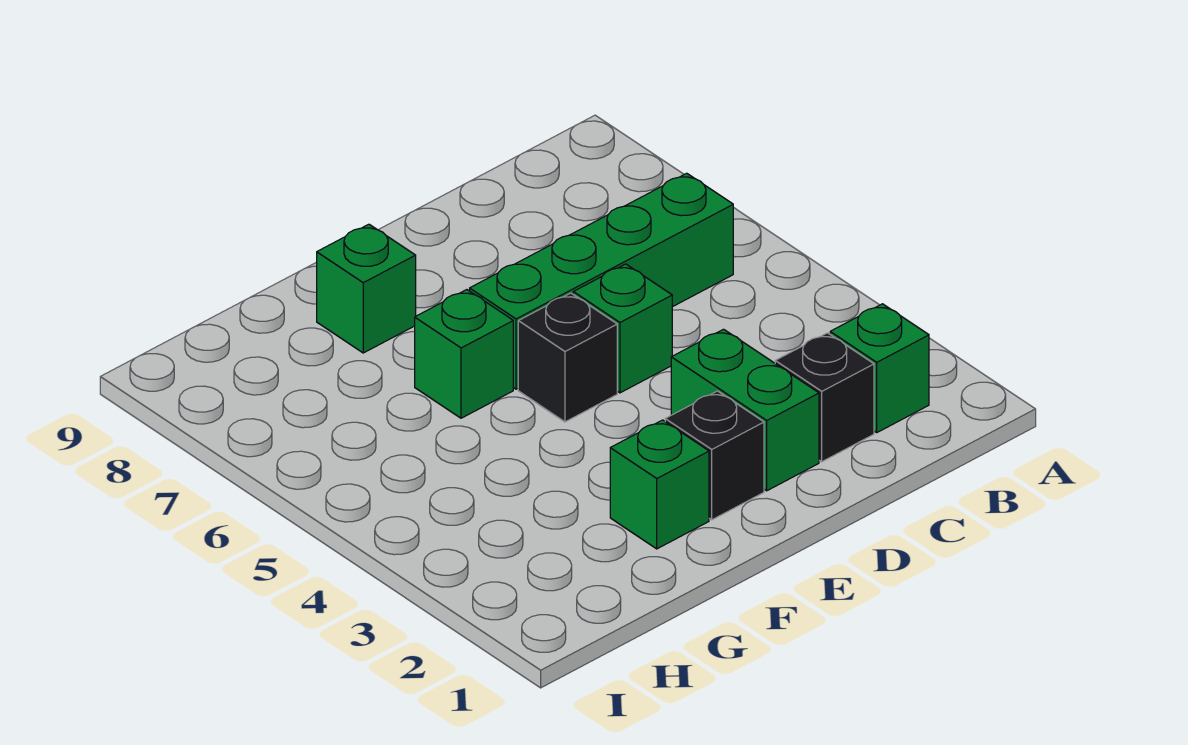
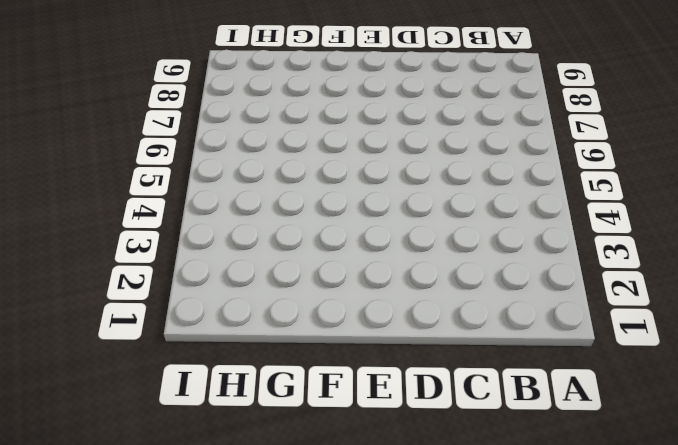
none -> green 1x1 brick [830,304,929,432]
none -> green 1x4 brick [470,173,733,389]

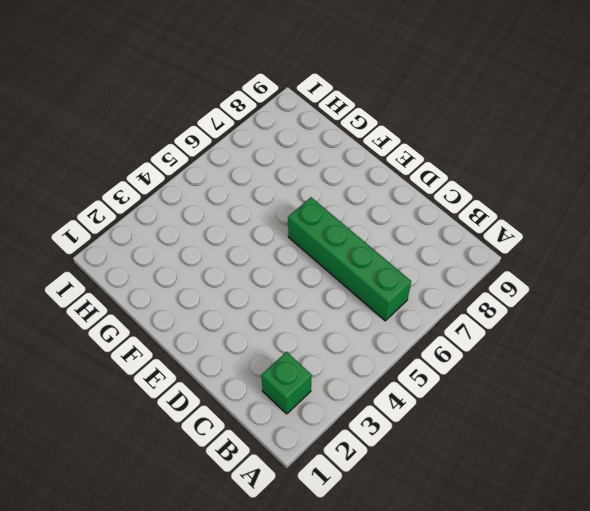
none -> black 1x1 brick [775,333,874,462]
none -> green 1x2 brick [671,329,819,491]

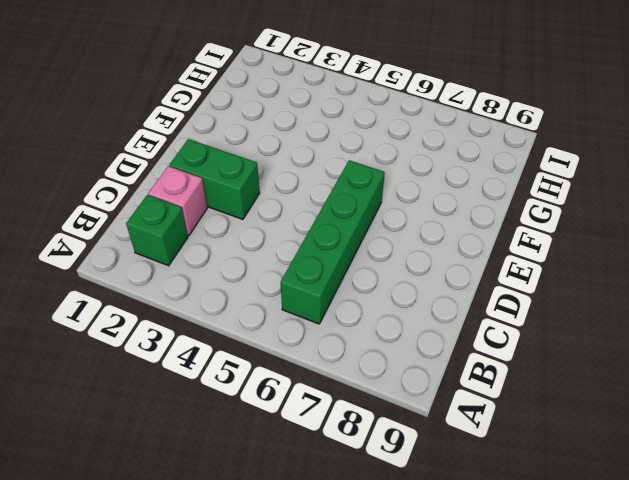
pink 1x1 brick [148,166,207,235] -> black 1x1 brick [775,333,874,462]
none -> green 1x1 brick [573,264,672,393]
none -> black 1x1 brick [665,391,764,520]

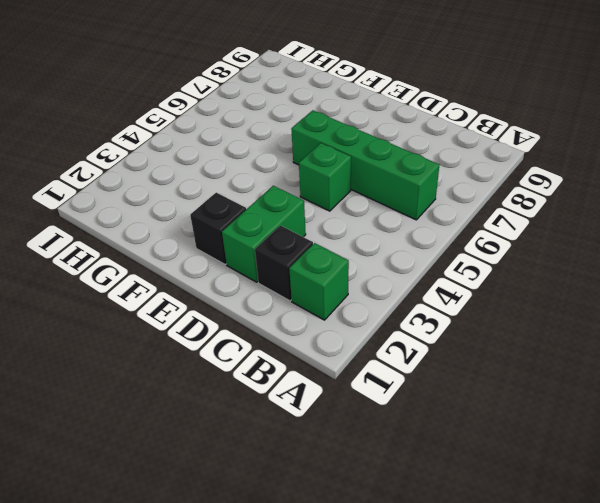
none -> black 1x1 brick [518,293,617,422]
none -> green 1x1 brick [610,420,709,549]

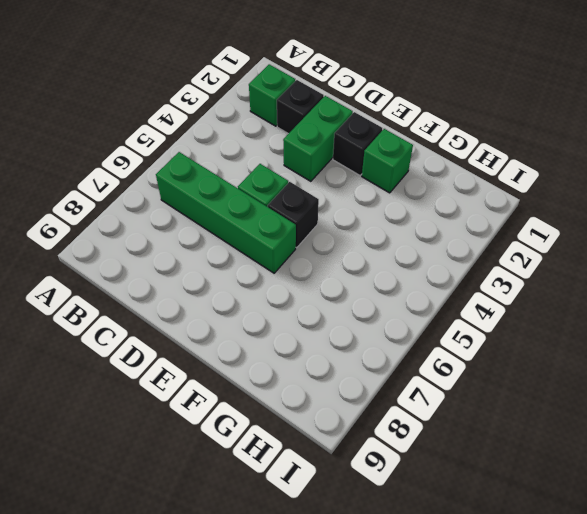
none -> green 1x1 brick [415,290,513,418]
none -> green 1x1 brick [317,224,416,353]

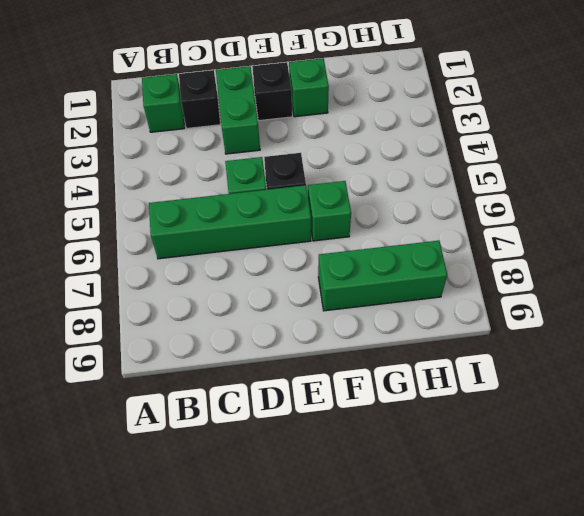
green 1x3 brick [318,240,447,311] -> green 1x1 brick [317,224,416,353]

